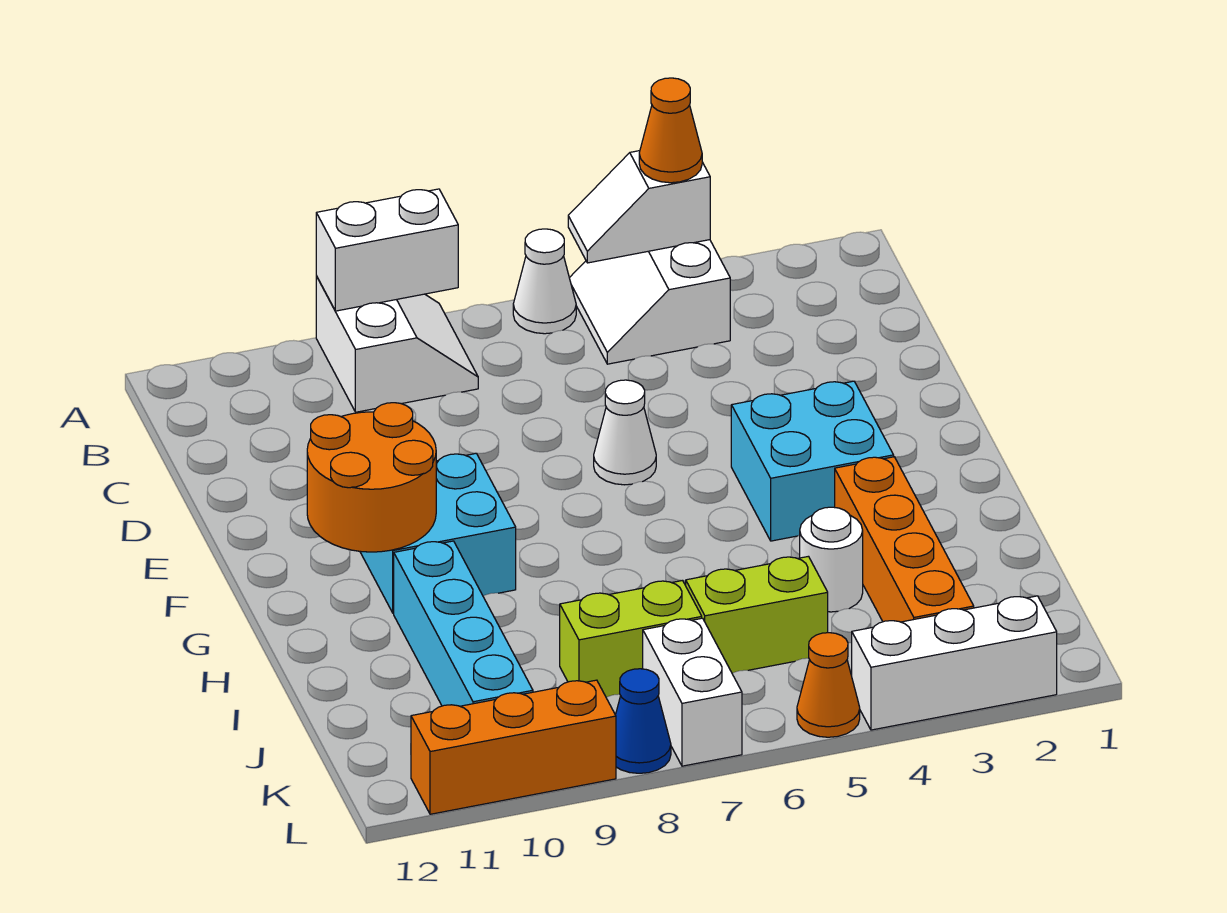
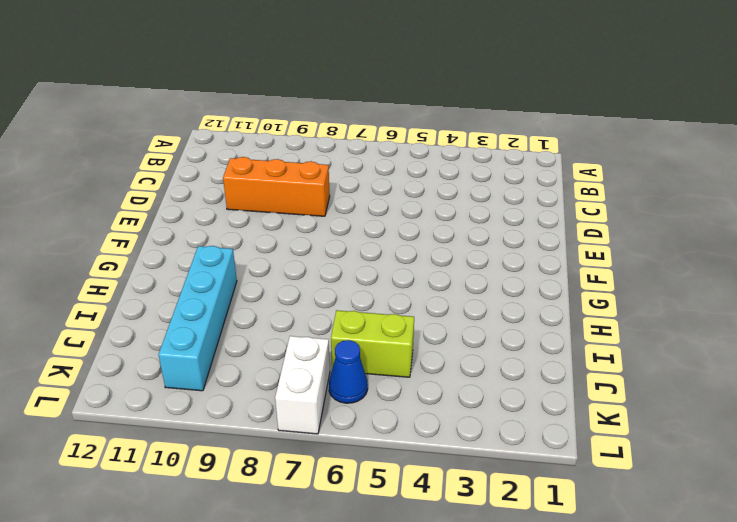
orange 1x3 brick [223,157,330,216] -> orange 1x3 brick moved to [411,680,616,814]
blue 1x1 cone [329,340,368,403] -> blue 1x1 cone moved to [616,669,671,773]
none -> white 2x2 slope [570,240,730,364]
none -> white 1x1 cone [513,229,576,334]
none -> white 2x2 slope [316,276,478,412]

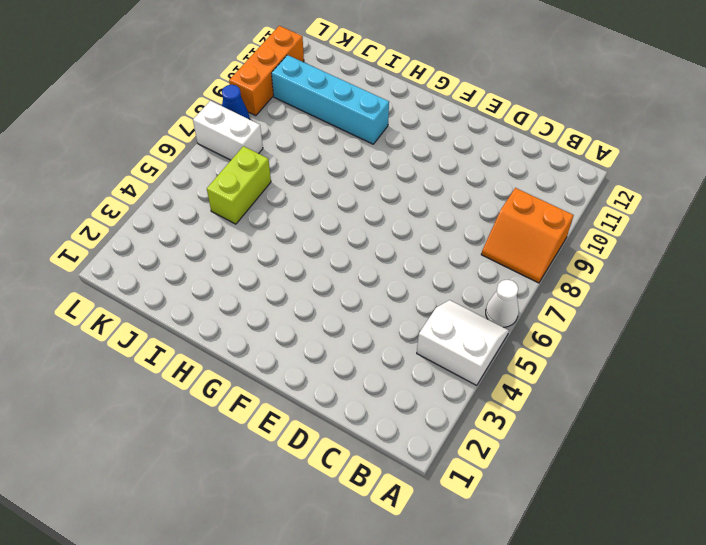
orange 2x2 slope [481,188,574,283] -> white 2x2 slope [316,276,478,412]
none -> white 1x1 cone [594,380,656,485]
none -> cyan 2x2 brick [731,381,894,541]
none -> cyan 2x2 brick [360,453,516,613]

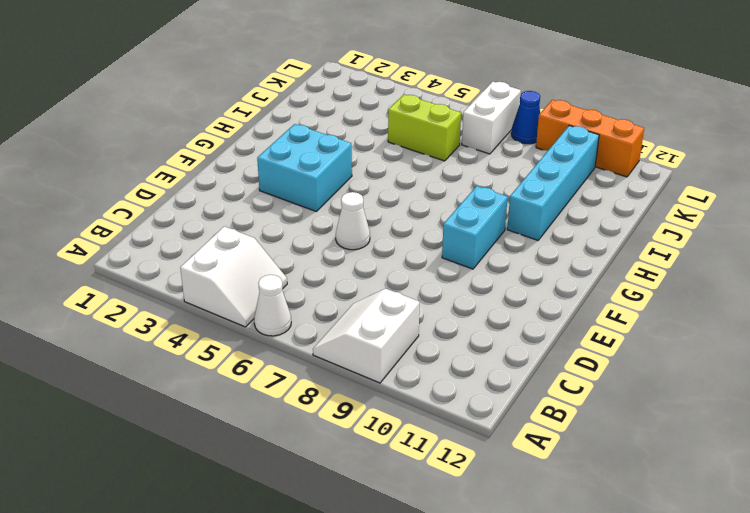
cyan 1x2 brick [442,186,508,269] -> cyan 2x2 brick [360,453,516,613]
none -> orange 1x4 brick [835,457,974,622]
none -> white 1x1 round brick [800,507,863,612]
none -> lime 1x2 brick [560,580,702,697]

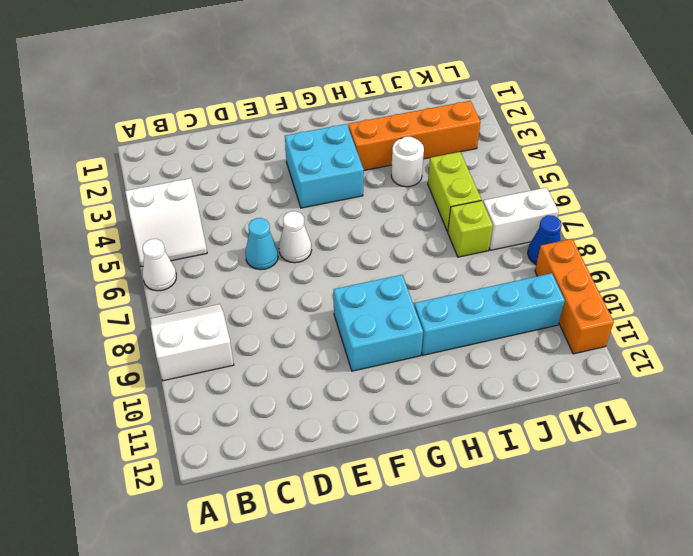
cyan 1x1 cone [245,218,278,270] -> none
lime 1x1 brick [448,200,493,257] -> lime 1x2 brick [560,580,702,697]
none -> white 1x3 brick [852,596,1057,730]
none -> orange 1x1 cone [797,633,860,737]
none -> white 1x2 slope [568,151,710,263]

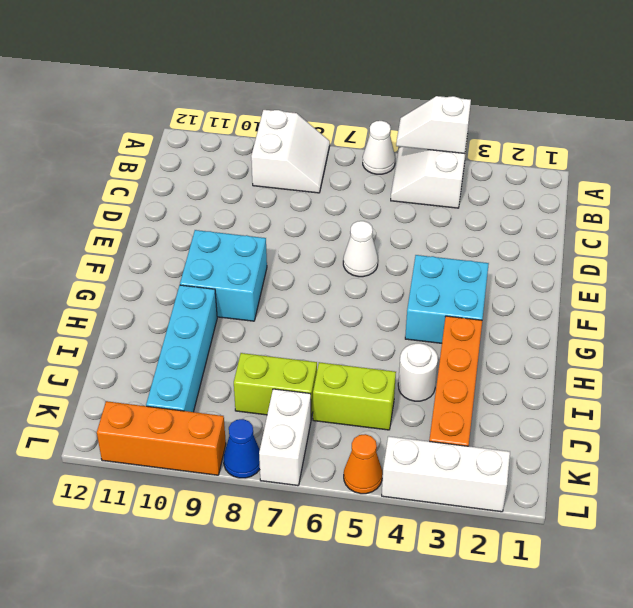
none -> white 1x2 brick [316,189,458,311]
none -> orange 2x2 round brick [307,403,436,552]
none -> orange 1x1 cone [639,78,702,183]

